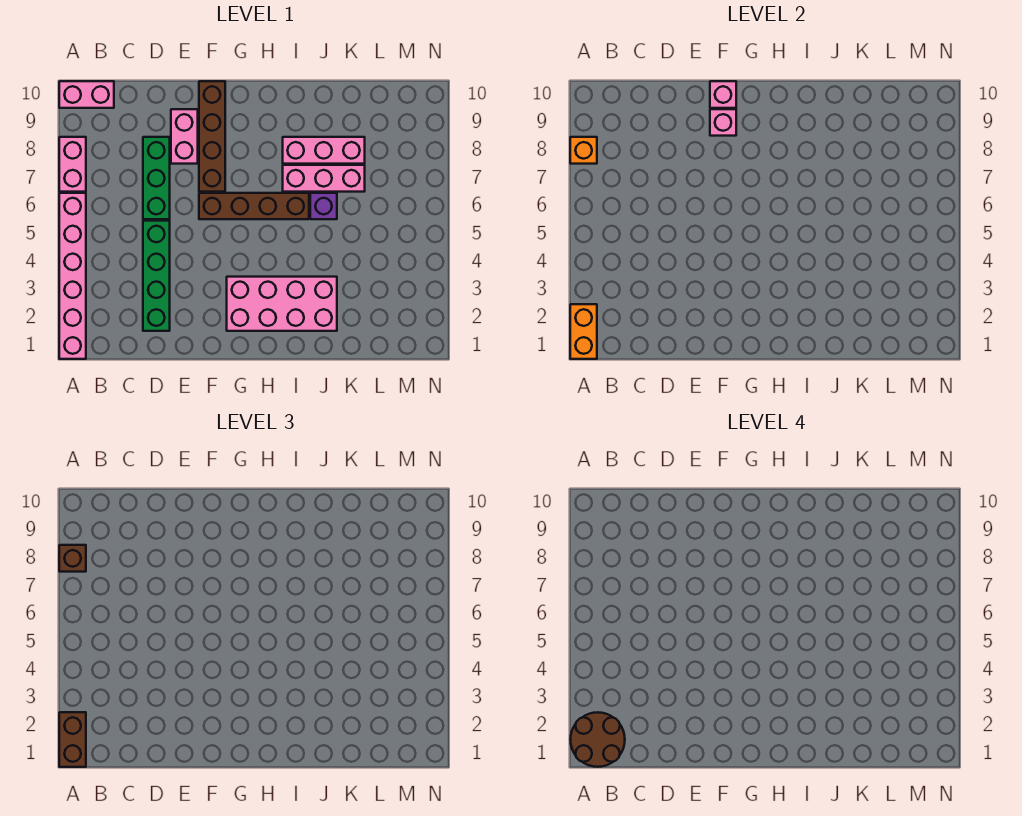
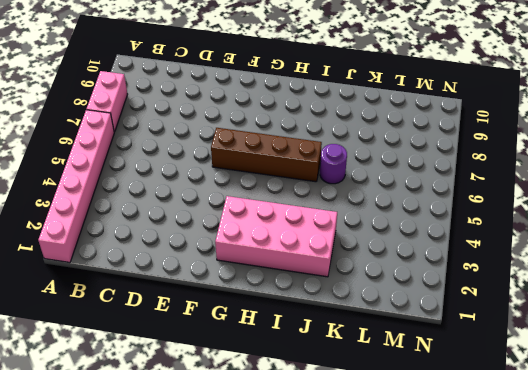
purple 1x1 round brick [320,144,347,184] -> purple 1x1 brick [310,193,337,219]
none -> pink 1x2 brick [59,81,114,108]
none -> green 1x4 brick [143,221,170,331]
none -> green 1x3 brick [143,137,170,219]

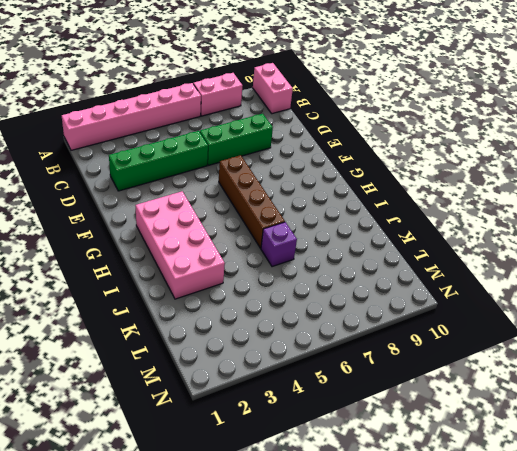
none -> pink 1x2 brick [171,109,198,164]
none -> brown 1x4 brick [199,81,225,192]
none -> pink 1x3 brick [283,165,365,192]

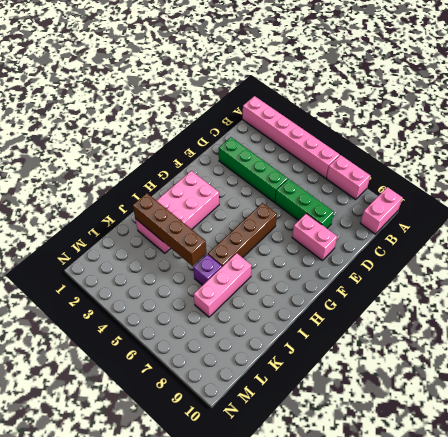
brown 1x4 brick [133,193,206,266] -> brown 1x4 brick moved to [199,81,225,192]
none -> pink 1x3 brick [283,137,365,164]
none -> orange 1x2 brick [570,304,597,359]
none -> orange 1x1 brick [570,137,597,164]

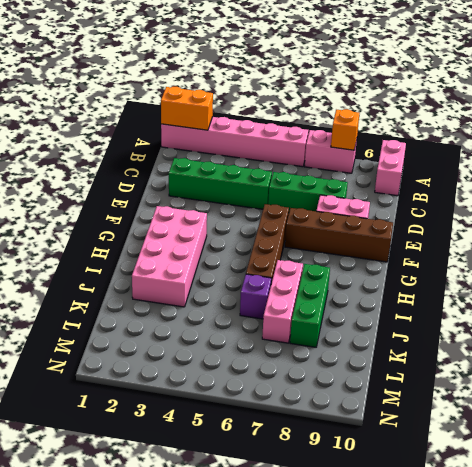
green 1x3 brick [290,264,330,347] -> pink 1x3 brick [283,137,365,164]
none -> pink 1x1 brick [710,109,736,136]
none -> pink 1x1 brick [710,81,736,108]
none -> brown 1x2 brick [59,712,86,767]

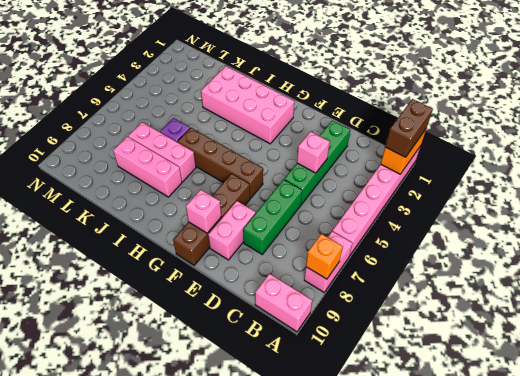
pink 1x1 brick [297,132,330,173] -> pink 1x1 brick moved to [710,81,736,108]
none -> brown 1x1 brick [59,545,86,572]
none -> brown 2x2 round brick [570,712,625,767]

